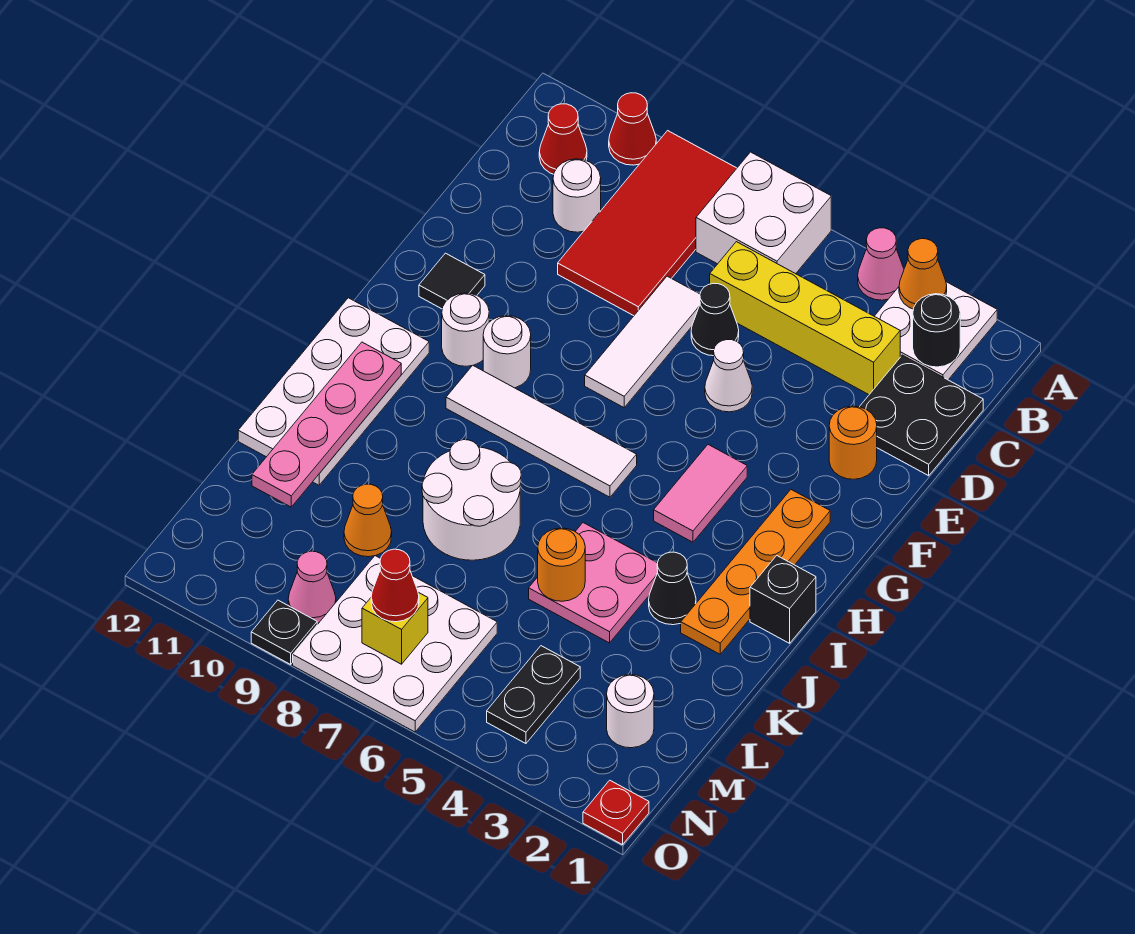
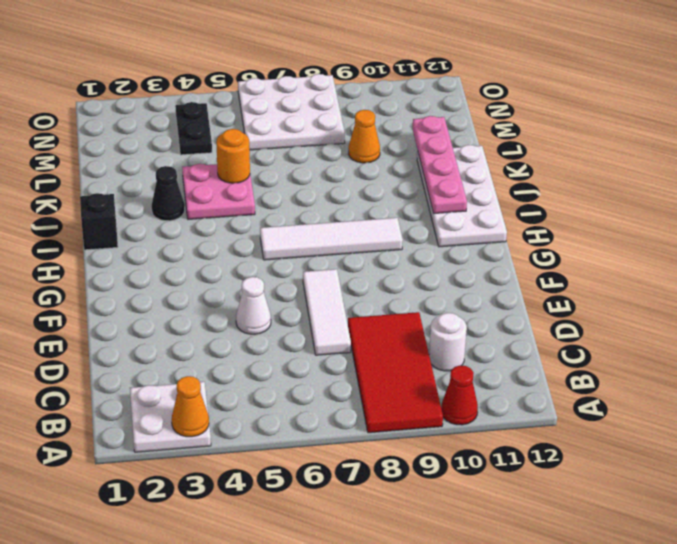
none -> pink 1x1 cone [858,228,904,300]
none -> white 2x2 brick [696,152,831,274]
none -> red 1x1 cone [539,104,587,174]
none -> black 2x2 plate [860,355,983,476]

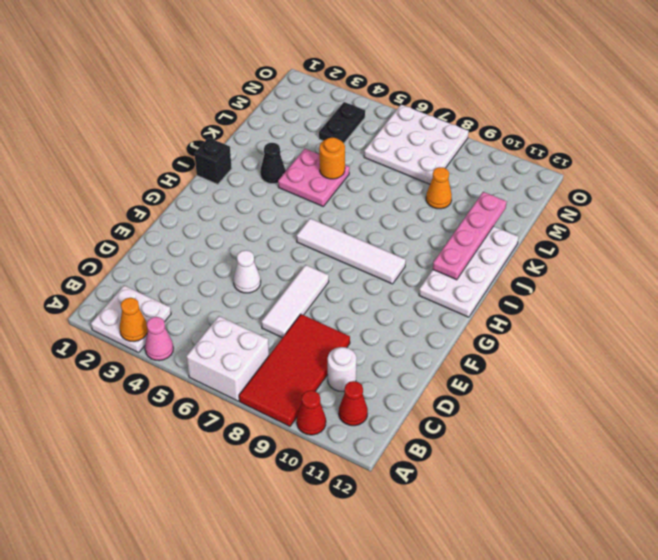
none -> black 2x2 plate [860,355,983,476]
none -> yellow 1x4 brick [710,242,900,395]
none -> black 1x1 cone [691,283,739,356]
none -> orange 1x1 round brick [829,406,877,479]

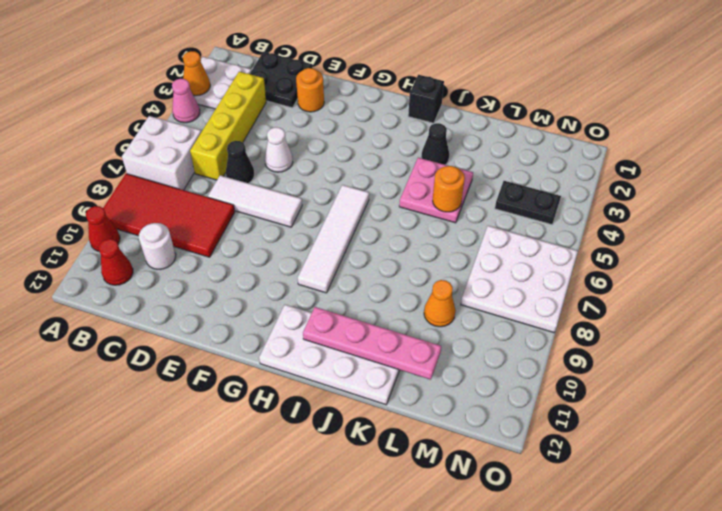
none -> black 1x1 tile [419,253,485,309]
none -> orange 1x4 plate [681,490,830,654]
none -> pink 1x2 tile [654,445,747,542]
none -> white 1x1 round brick [483,316,531,388]

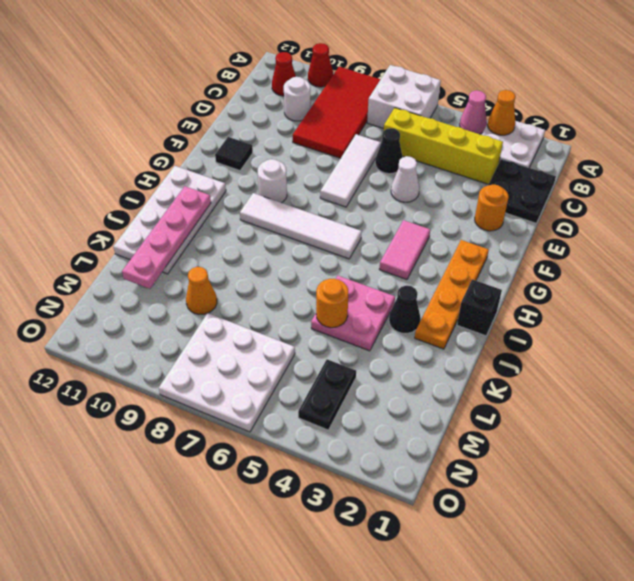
none -> white 1x1 round brick [442,293,489,366]
none -> white 2x2 round brick [422,440,521,560]
none -> white 1x1 round brick [607,674,654,748]
none -> pink 1x1 cone [288,551,336,623]

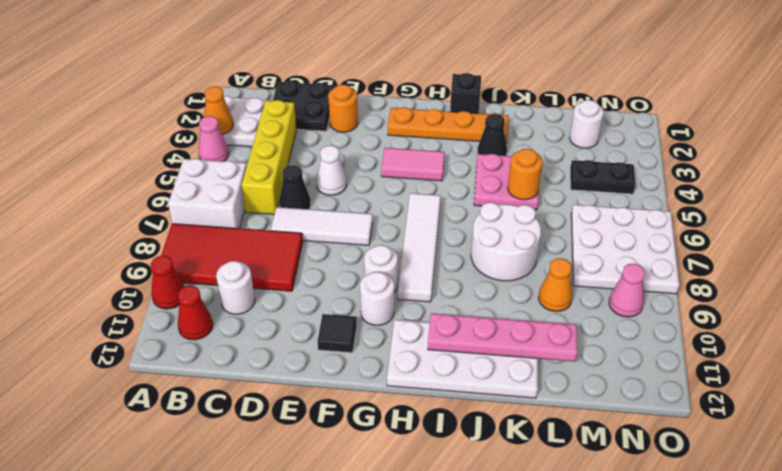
none -> red 1x1 plate [583,780,649,845]
none -> black 1x1 plate [251,600,317,664]
none -> black 1x1 round brick [913,294,960,367]
none -> yellow 1x1 brick [362,592,428,664]

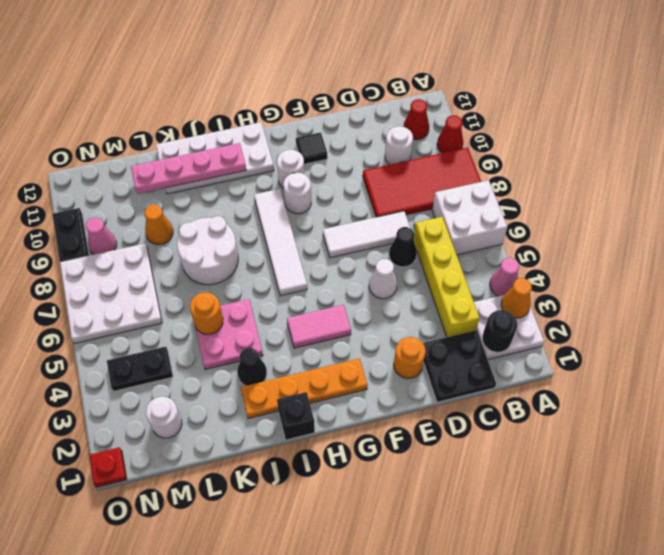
black 1x2 plate [53,208,89,262] -> black 1x1 plate [251,600,317,664]
none -> yellow 1x1 brick [362,592,428,664]
none -> red 1x1 cone [371,549,419,622]

